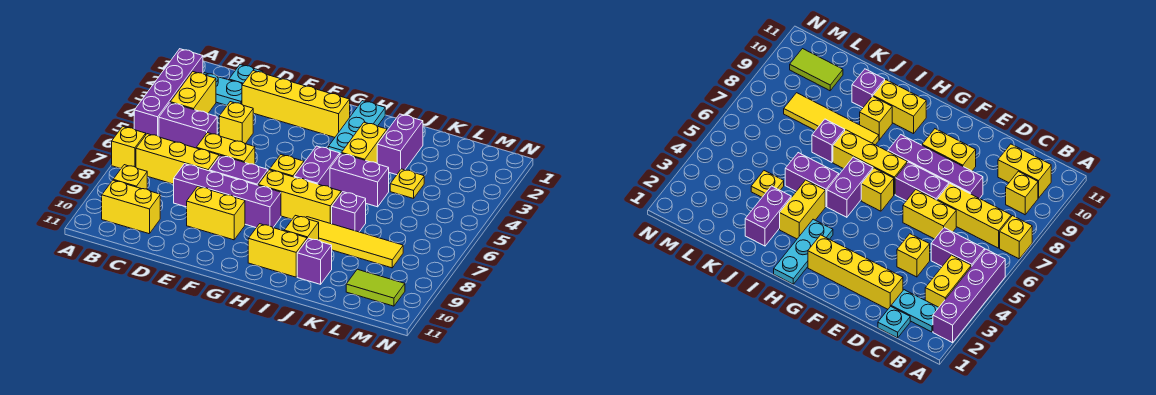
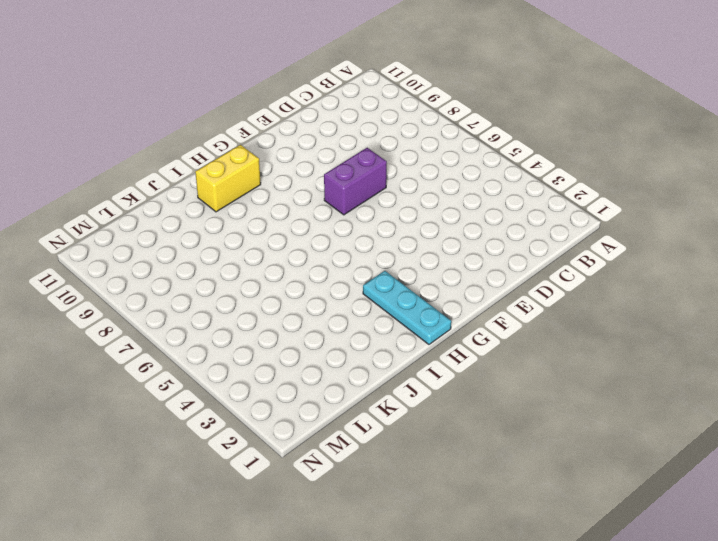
none -> purple 1x4 brick [134,49,203,136]
none -> yellow 1x1 brick [112,126,146,169]
none -> cyan 1x2 plate [203,73,243,105]

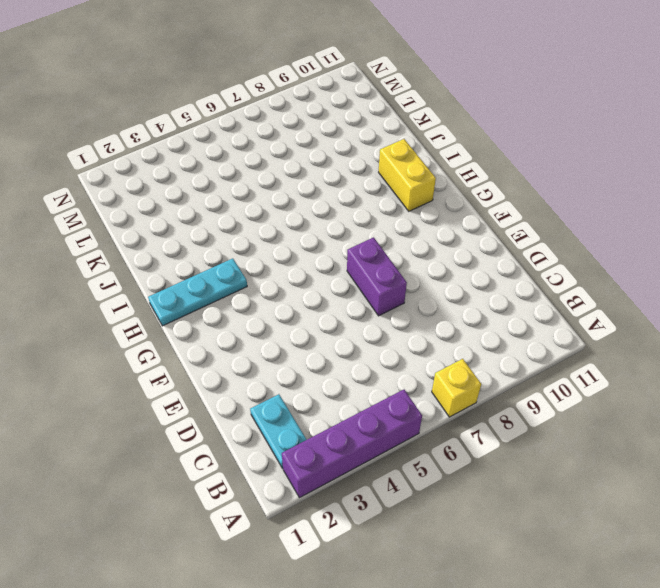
none -> yellow 1x2 brick [170,72,216,114]
none -> purple 1x2 brick [159,103,217,148]
none -> yellow 1x3 brick [136,134,219,184]

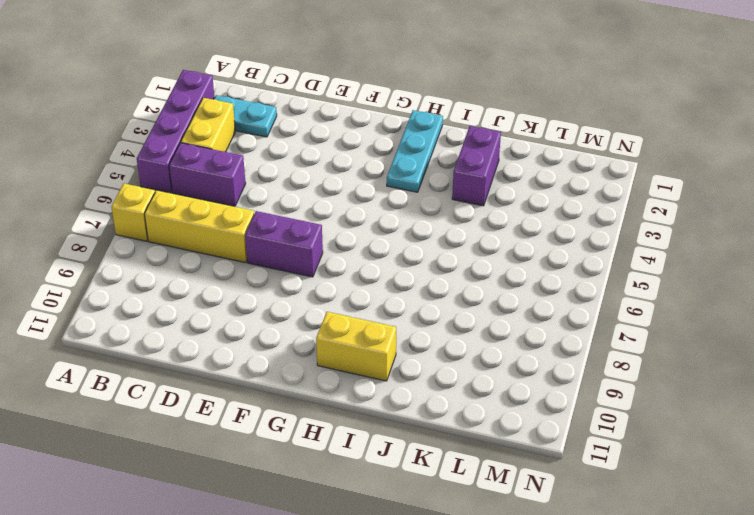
none -> yellow 1x1 brick [113,165,147,189]
none -> yellow 1x2 brick [102,180,160,234]
none -> cyan 1x1 plate [229,64,263,84]

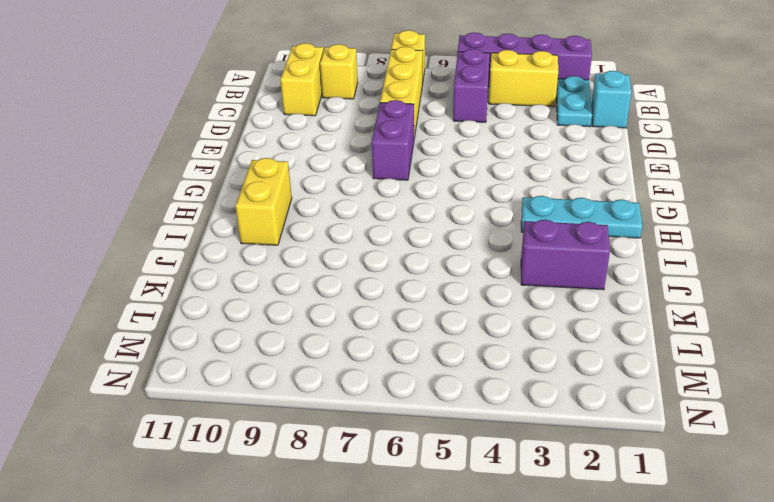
cyan 1x1 brick [591,71,632,128] -> cyan 1x1 plate [229,64,263,84]
none -> yellow 1x4 brick [242,71,350,137]
none -> yellow 1x1 brick [219,102,253,144]
none -> yellow 1x2 brick [196,133,255,164]

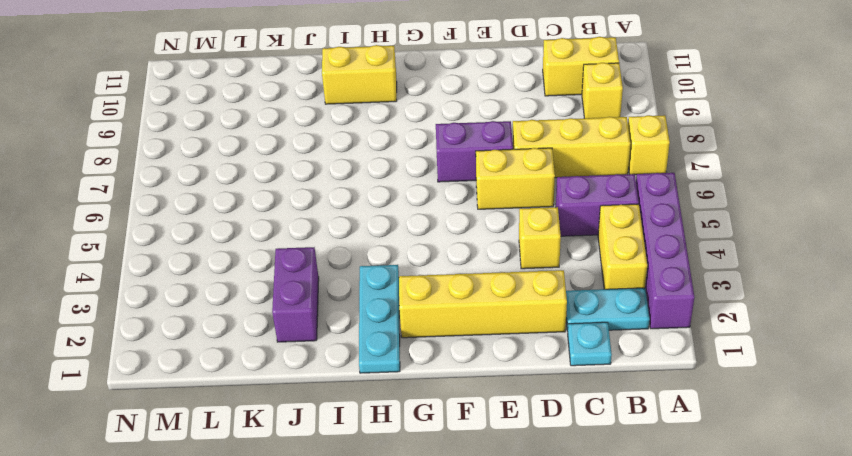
none -> purple 1x4 brick [174,164,281,228]
none -> yellow 1x2 brick [187,186,245,240]
none -> yellow 1x1 brick [270,155,304,177]

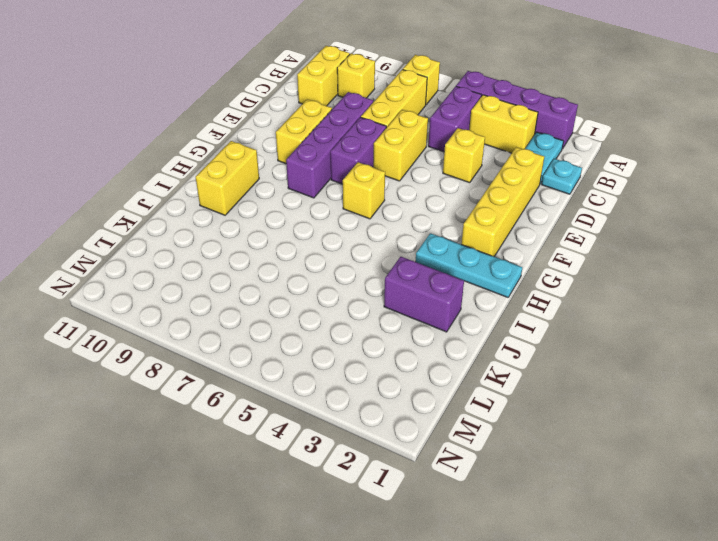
none -> yellow 1x3 brick [258,170,341,224]
none -> purple 1x2 brick [294,146,340,187]
none -> yellow 1x2 brick [342,122,387,163]

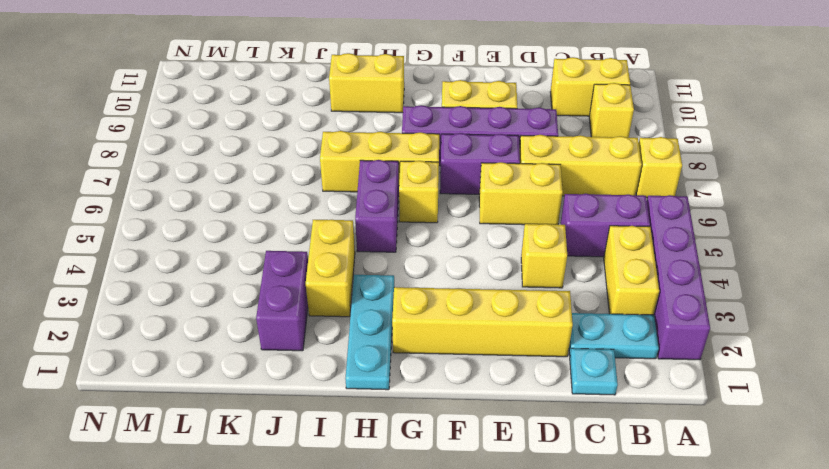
none -> purple 1x2 brick [330,153,389,207]
none -> yellow 1x4 tile [306,217,403,268]
none -> yellow 1x1 brick [284,215,319,240]

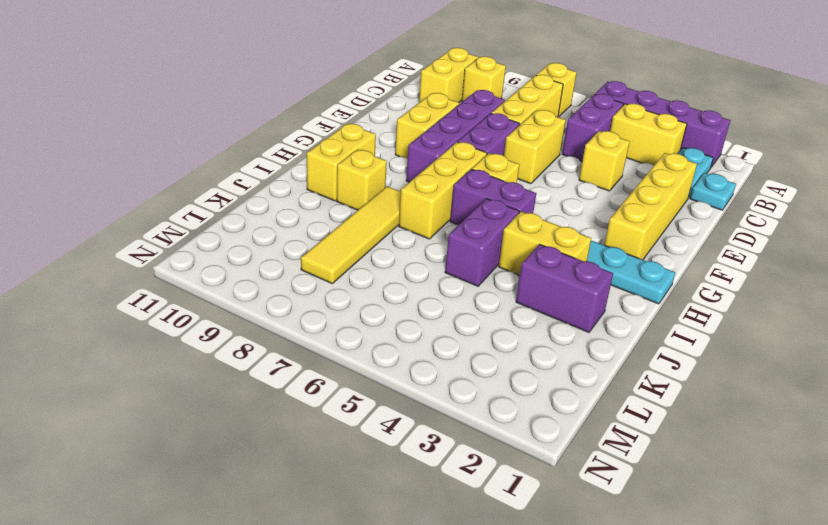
none -> purple 1x1 brick [332,192,366,232]
none -> purple 1x1 brick [297,238,332,284]
none -> yellow 1x1 plate [390,169,424,199]

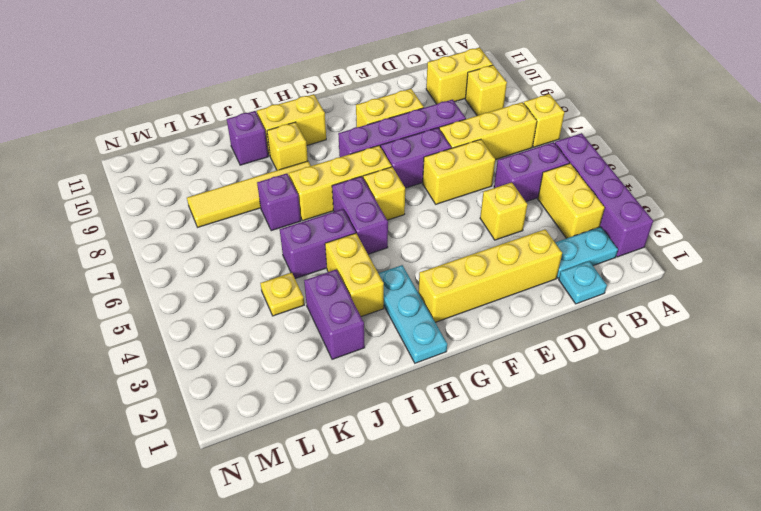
none -> lime 1x2 tile [346,269,405,306]

